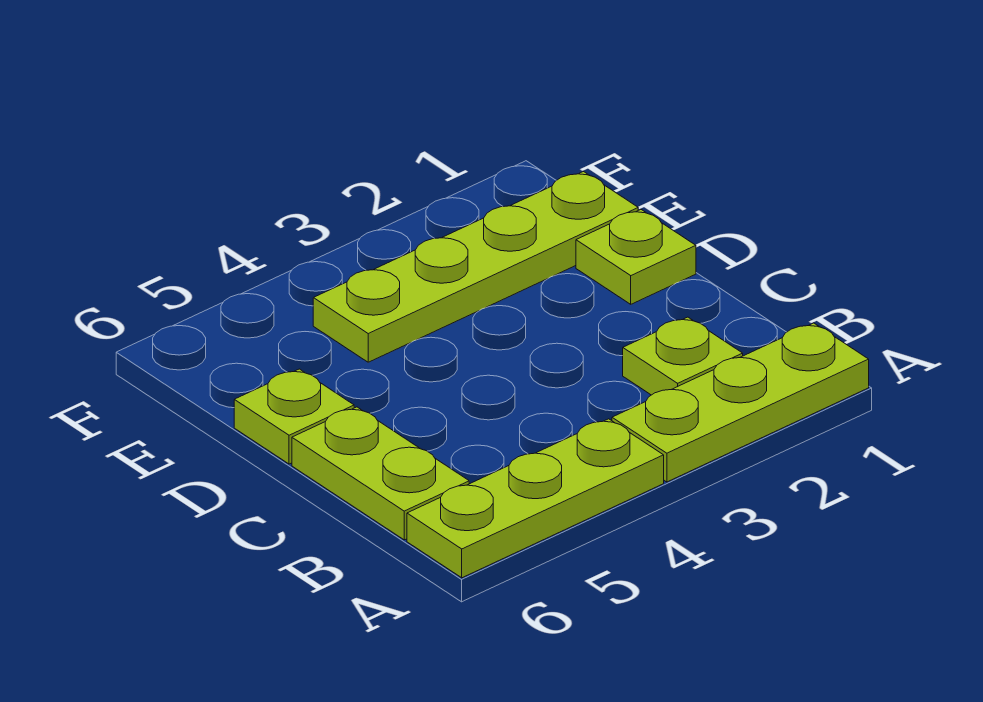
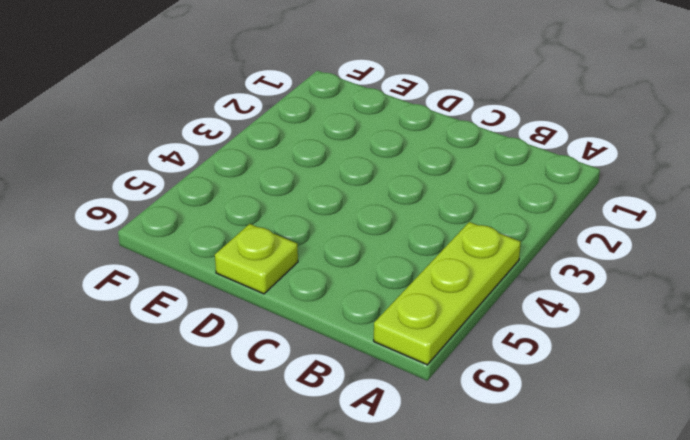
none -> lime 1x3 plate [612,323,869,482]
none -> lime 1x1 plate [623,317,743,395]

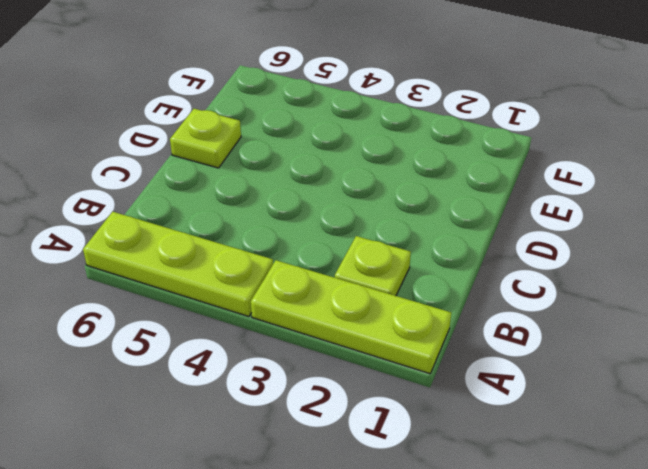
none -> lime 1x2 plate [292,407,469,540]
none -> lime 1x1 plate [576,210,696,304]

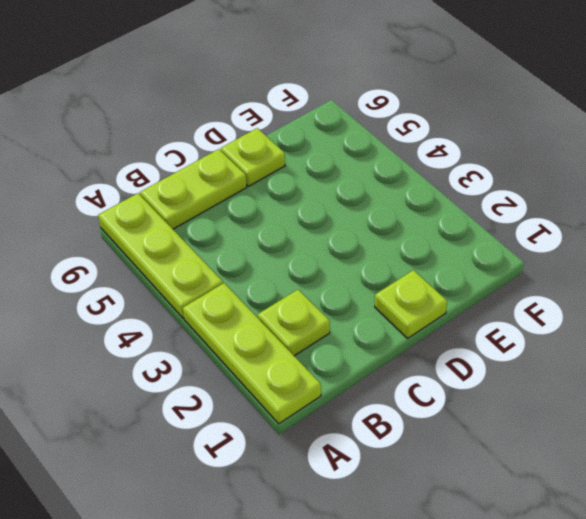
none -> lime 1x4 plate [313,172,638,362]

